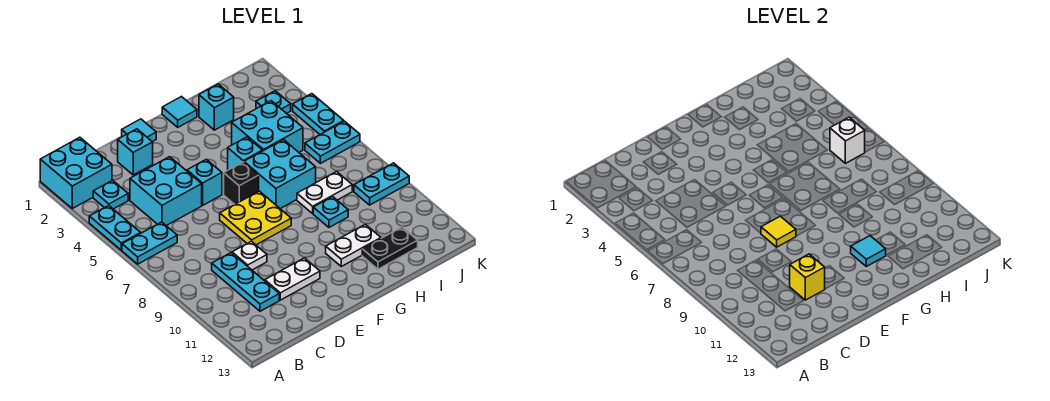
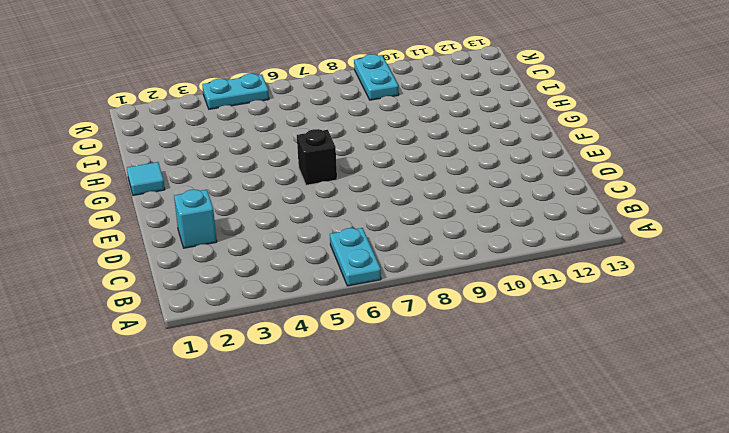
none -> cyan 2x2 brick [40,137,112,208]
none -> cyan 1x2 plate [89,205,141,250]
none -> cyan 1x1 plate [93,180,128,209]
none -> cyan 2x2 brick [130,157,202,226]

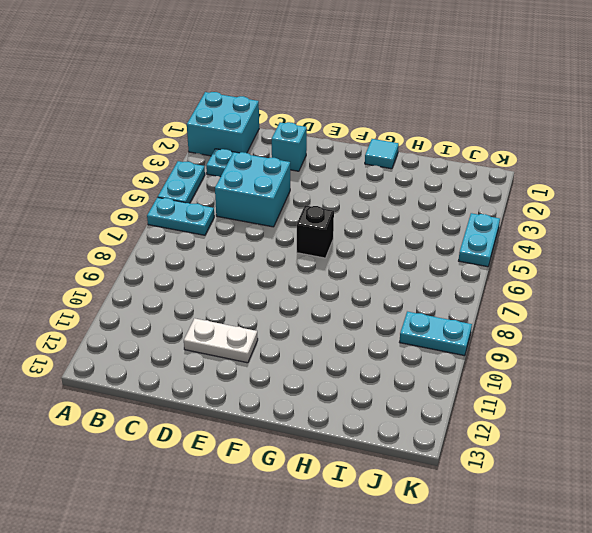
none -> cyan 1x3 plate [212,253,279,311]
none -> white 1x1 plate [232,241,267,270]
none -> cyan 1x1 tile [122,119,156,142]
none -> cyan 1x1 brick [187,159,222,205]

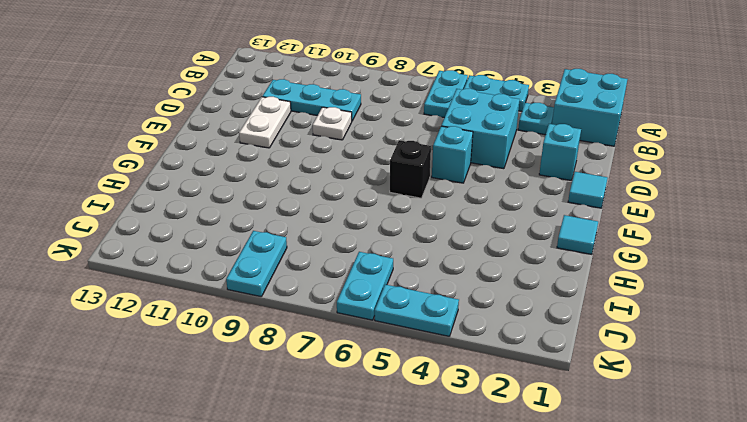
none -> yellow 2x2 plate [220,191,291,245]
none -> cyan 1x1 brick [228,137,263,170]
none -> cyan 2x2 brick [244,140,316,209]
none -> white 1x2 plate [326,224,381,266]

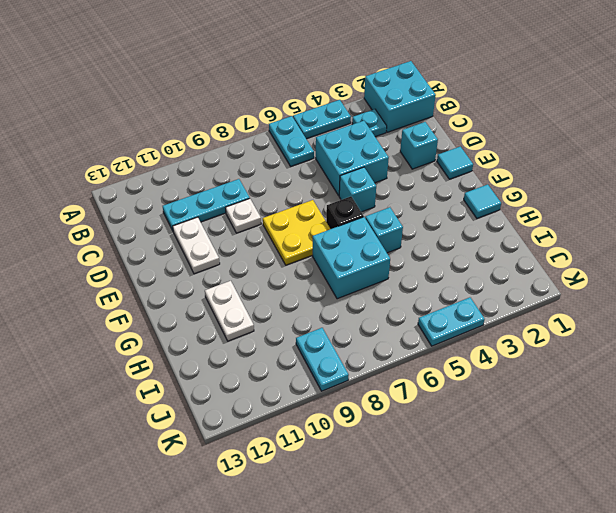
none -> cyan 1x1 brick [199,84,234,130]
none -> cyan 2x2 brick [232,101,303,152]
none -> white 1x2 plate [297,172,352,213]
none -> cyan 1x1 plate [313,197,348,227]

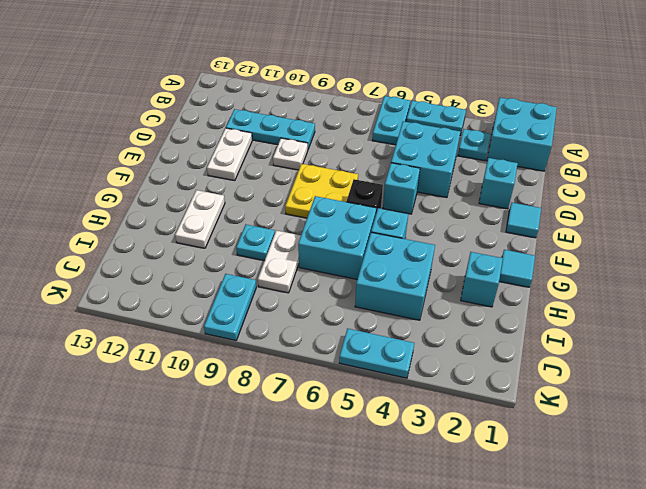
none -> black 1x2 plate [362,227,418,269]
none -> cyan 1x1 plate [256,91,291,114]
none -> cyan 1x2 plate [305,121,360,163]
none -> yellow 1x1 brick [790,254,825,300]

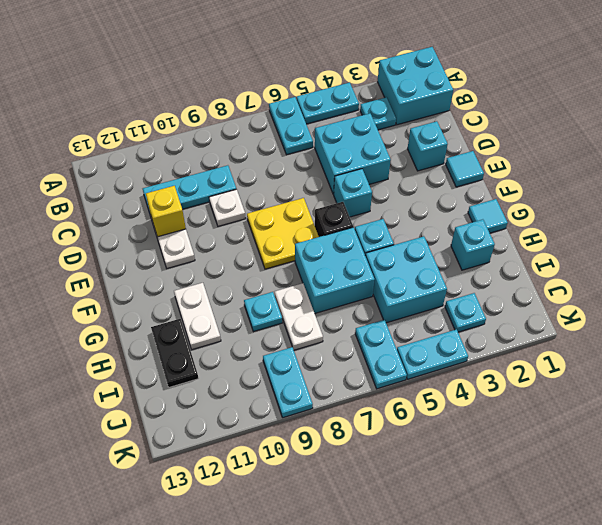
none -> yellow 1x1 tile [761,216,796,247]
none -> cyan 1x1 tile [851,236,886,266]
none -> white 1x1 brick [830,117,865,163]

